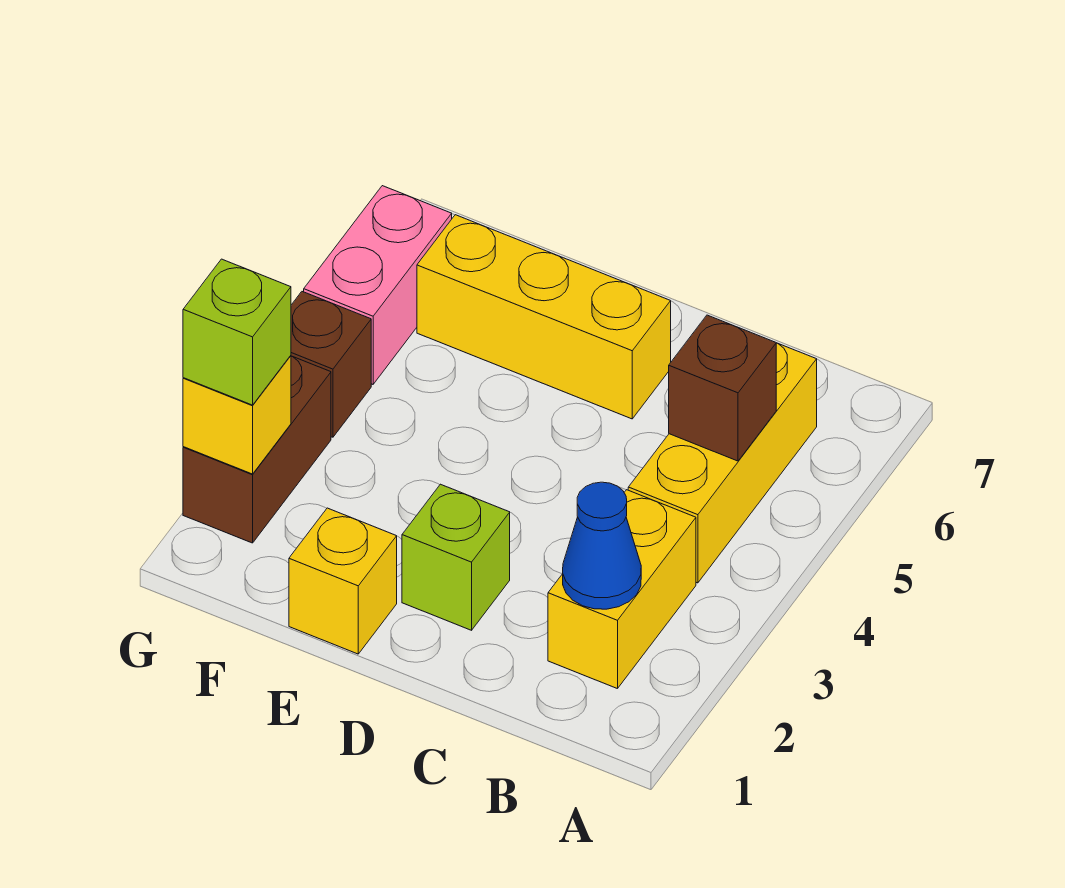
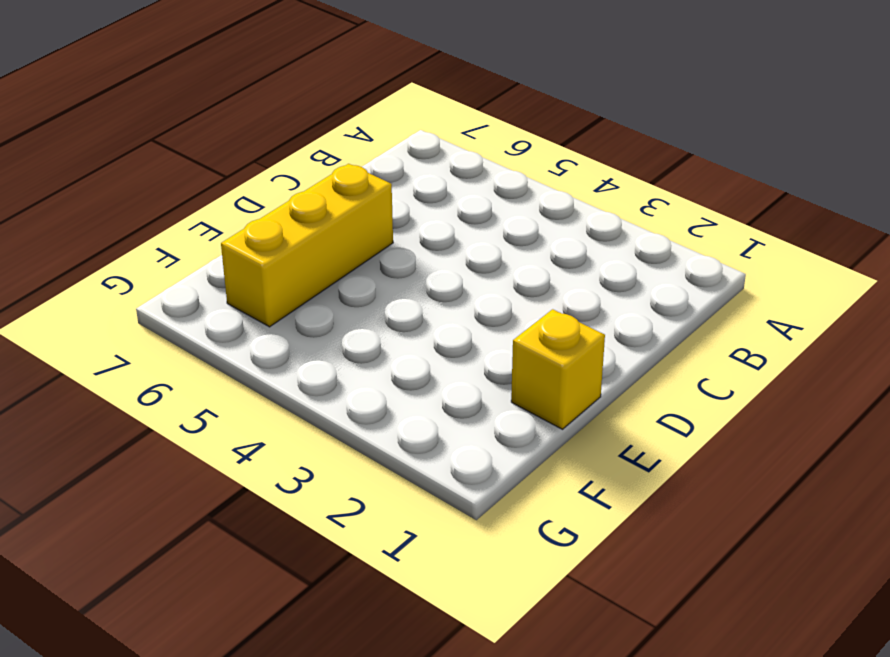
none -> yellow 1x2 brick [548,490,696,689]
none -> yellow 1x3 brick [628,343,817,583]
none -> lime 1x1 brick [402,484,510,630]

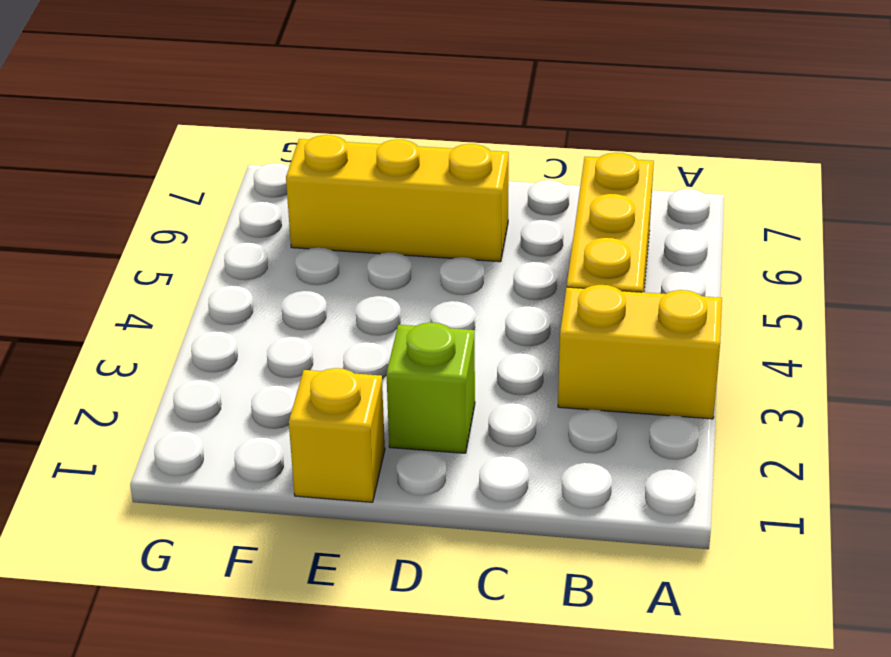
yellow 1x2 brick [558,285,722,419] -> yellow 1x2 brick turned to [548,490,696,689]
none -> brown 1x2 brick [183,356,331,543]
none -> brown 1x1 brick [291,292,371,437]
none -> pink 1x2 brick [304,186,452,384]

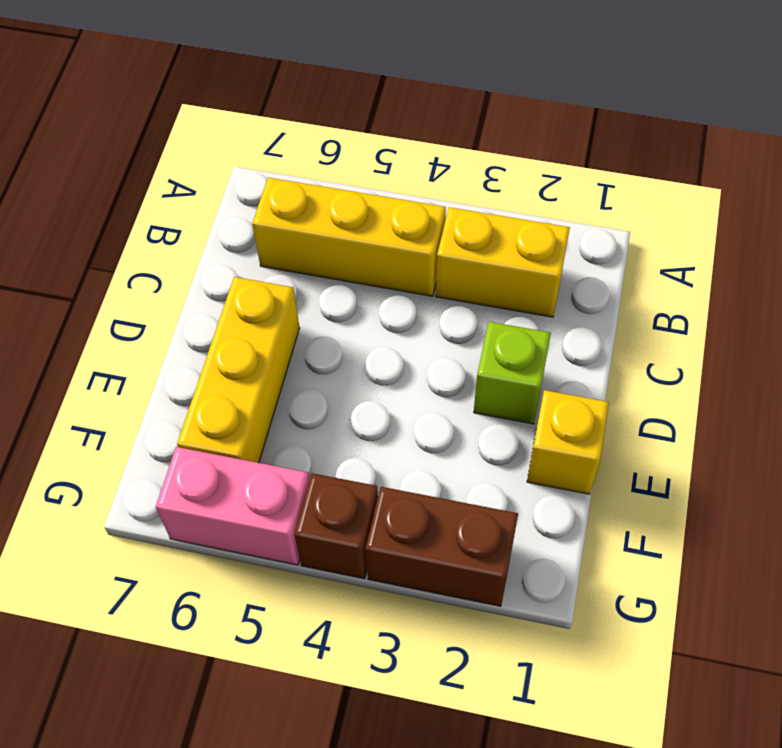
none -> blue 1x1 cone [563,482,641,609]
none -> brown 1x1 brick [669,315,776,461]
none -> yellow 1x1 brick [183,356,291,474]

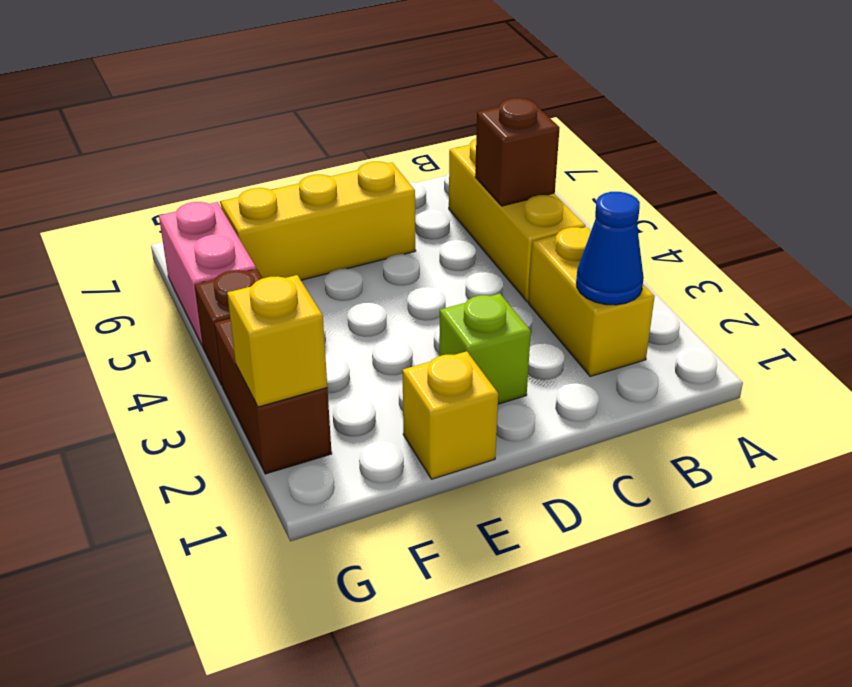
none -> lime 1x1 brick [183,259,291,405]

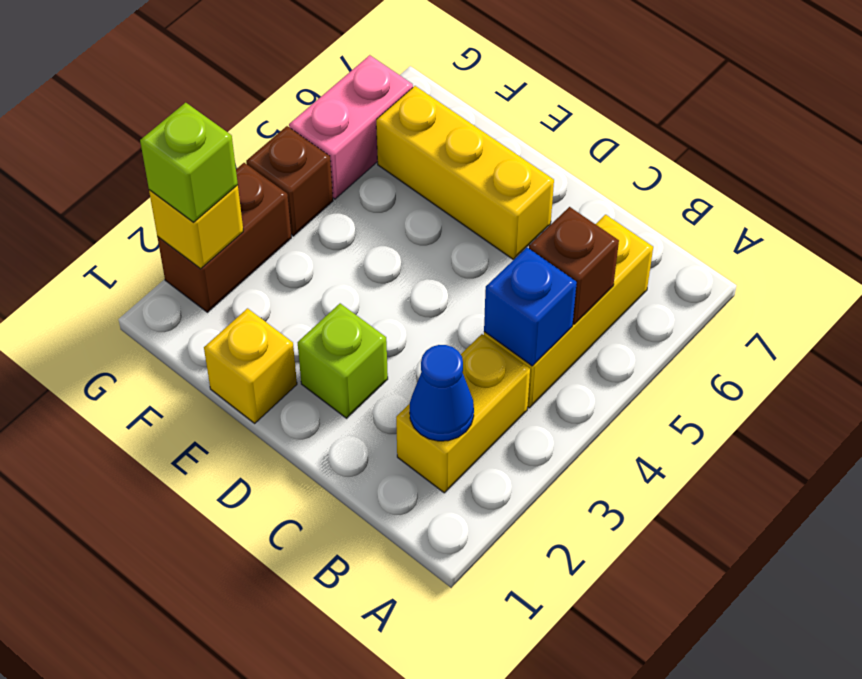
blue 1x1 brick [484,247,577,366] -> none

